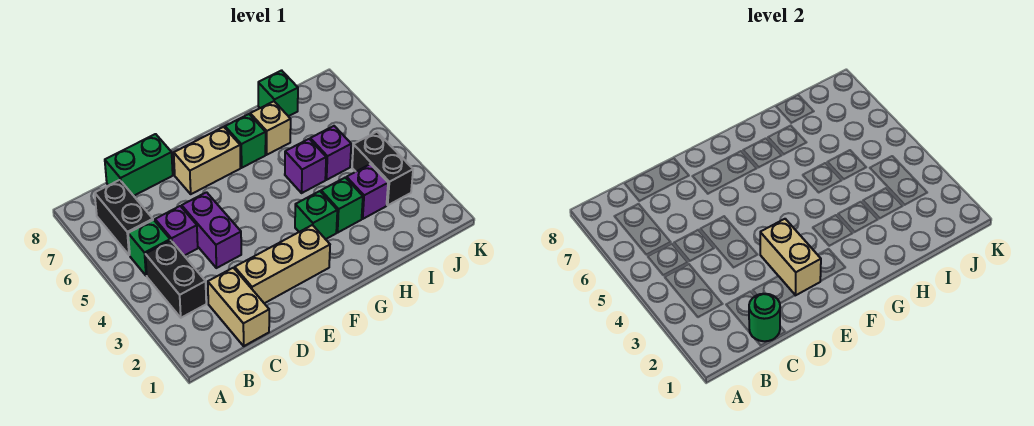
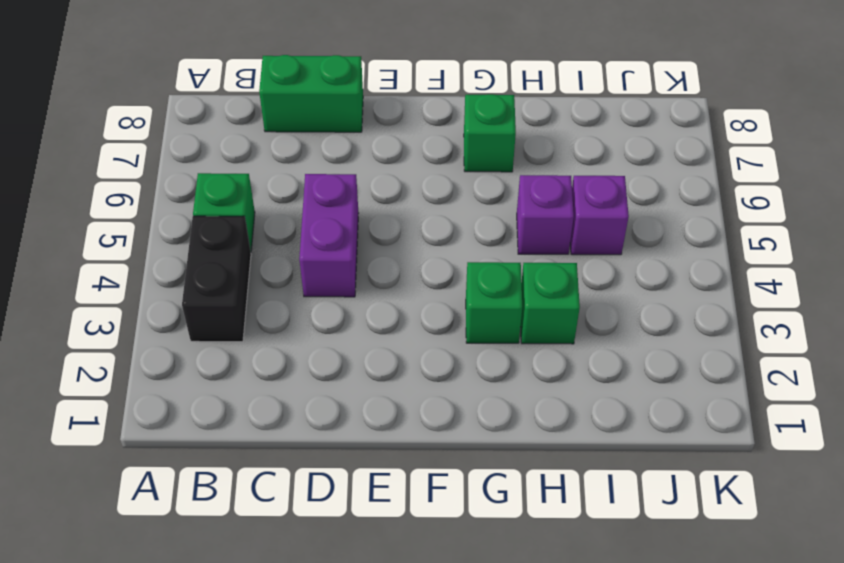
none -> black 1x2 brick [95,180,153,255]
none -> tan 1x2 brick [208,268,269,346]
none -> purple 1x1 brick [155,206,198,256]

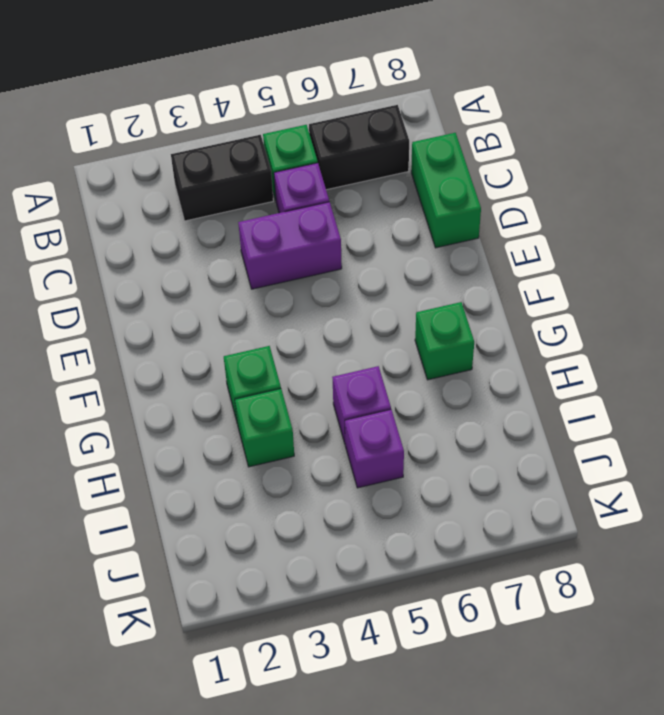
none -> tan 1x2 brick [208,268,269,346]
none -> tan 1x3 brick [235,225,330,303]
none -> tan 1x2 brick [174,127,240,194]

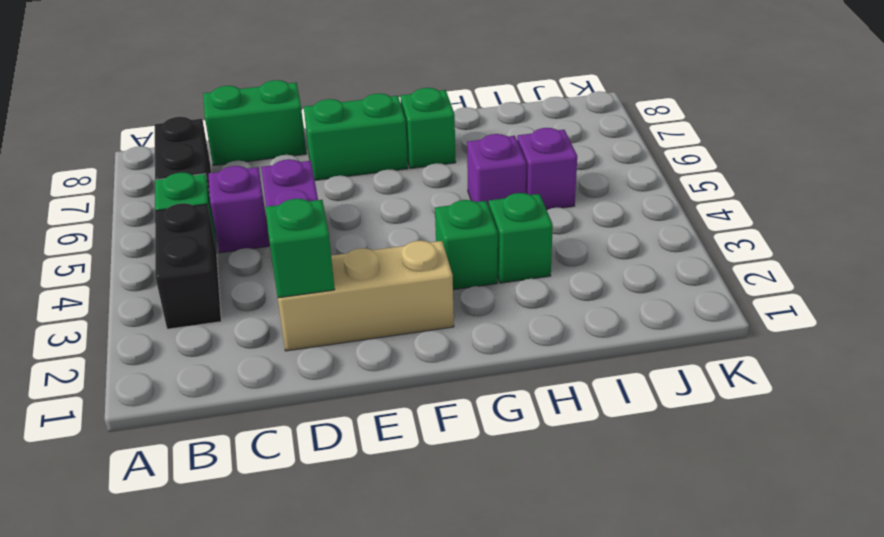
green 1x1 brick [265,199,335,298] -> green 1x1 brick moved to [258,70,298,116]
green 1x2 brick [304,93,408,180] -> tan 1x2 brick [174,127,240,194]
none -> tan 1x2 brick [208,268,269,346]
none -> tan 1x1 brick [250,101,291,155]
none -> purple 1x1 brick [346,164,388,219]

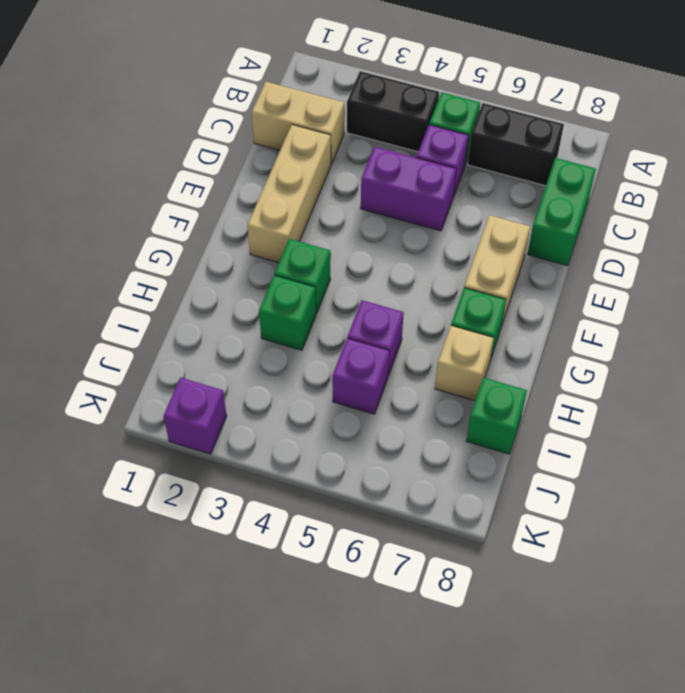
purple 1x1 brick [164,378,227,454] -> purple 1x1 brick moved to [346,164,388,219]
none -> black 1x2 brick [352,132,413,205]
none -> green 1x1 round brick [749,294,780,341]
none -> tan 1x2 brick [760,219,821,295]

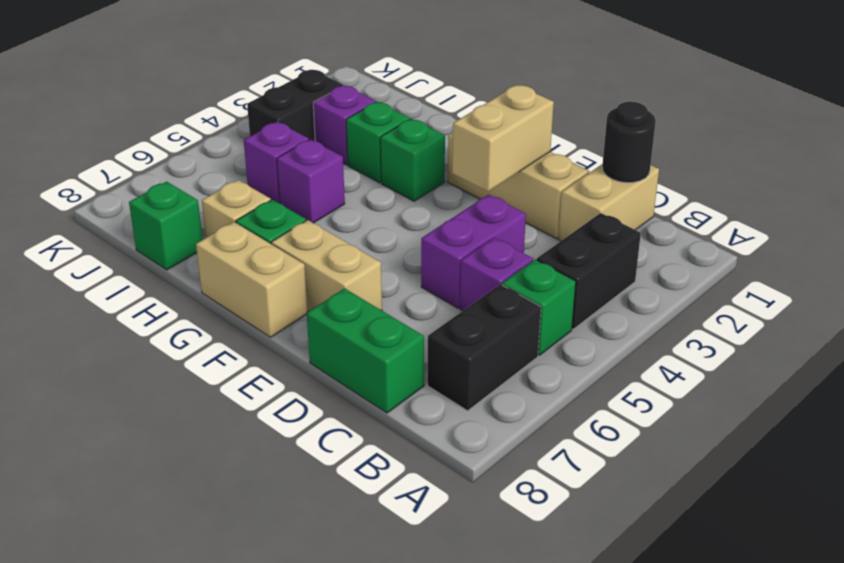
black 1x1 round brick [602,102,656,183] -> green 1x1 round brick [749,294,780,341]
tan 1x2 brick [196,222,307,337] -> none

